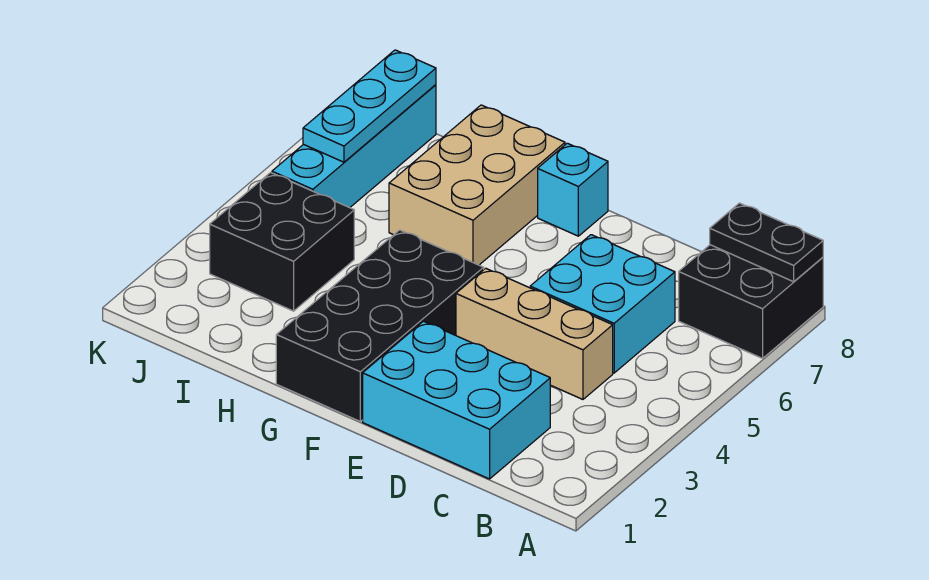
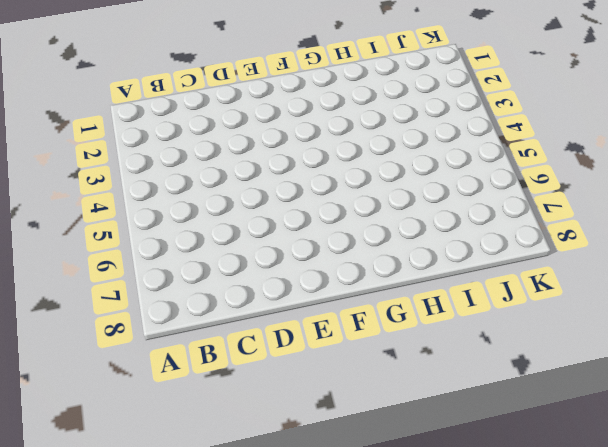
none -> black 2x2 brick [679,245,823,358]
none -> cyan 2x3 brick [363,321,550,479]

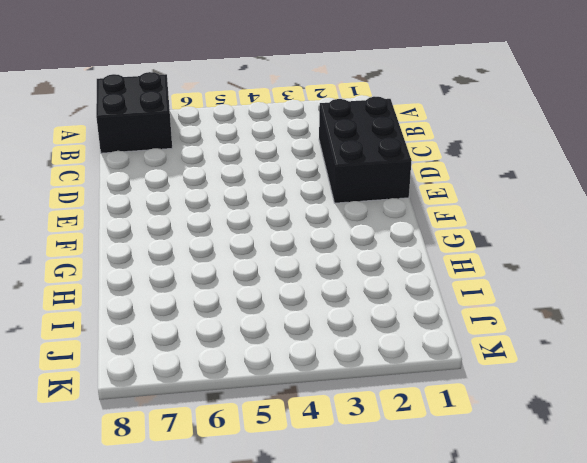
black 2x3 brick [319,97,412,203] -> cyan 2x3 brick [363,321,550,479]
none -> tan 1x3 brick [456,268,613,399]
none -> cyan 2x2 brick [530,235,675,373]

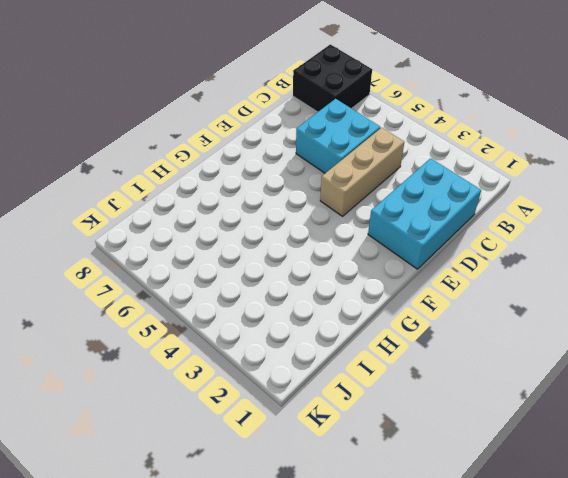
none -> black 2x4 brick [276,230,484,421]
none -> cyan 1x1 brick [538,143,608,236]

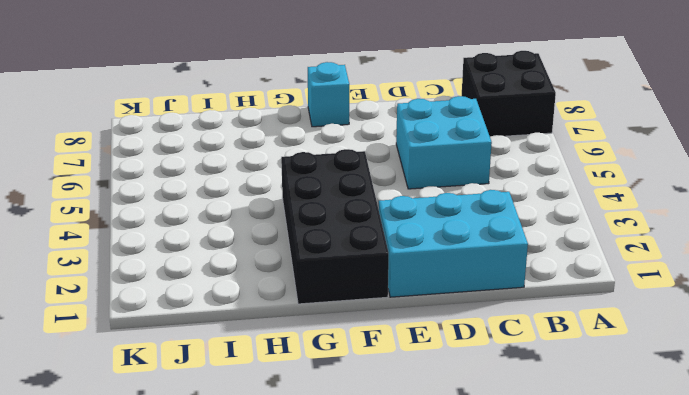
none -> tan 1x3 brick [456,268,613,399]
none -> tan 2x3 brick [389,105,565,265]

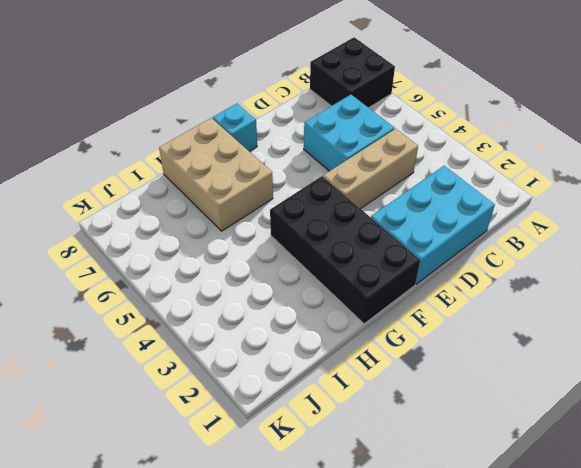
none -> black 2x2 brick [210,173,354,311]
none -> cyan 1x4 brick [272,85,436,208]

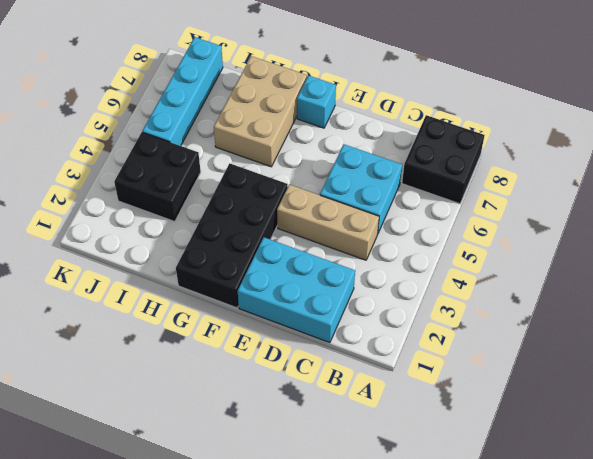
none -> black 1x2 plate [710,203,823,282]
none -> cyan 1x3 plate [303,50,436,162]

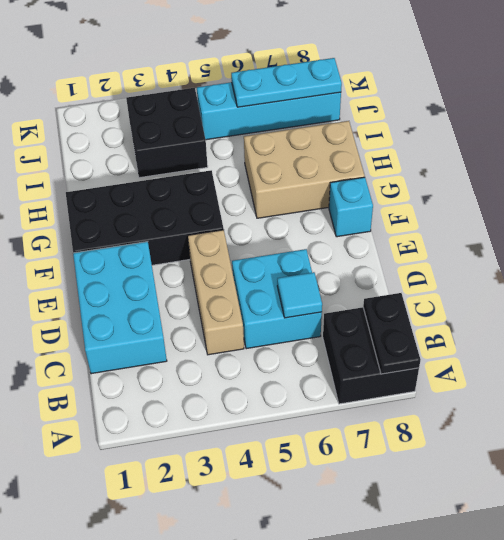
cyan 1x1 tile [277,272,322,318] -> none

